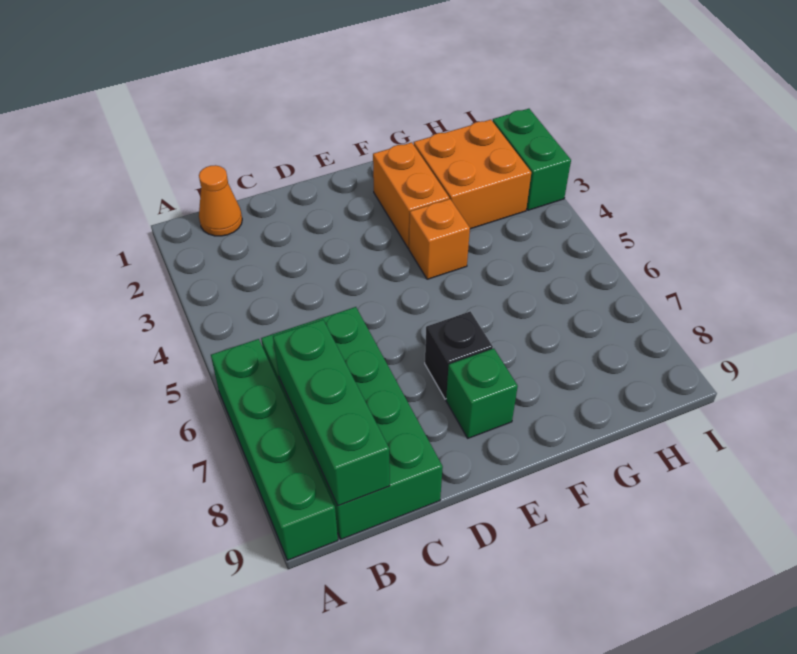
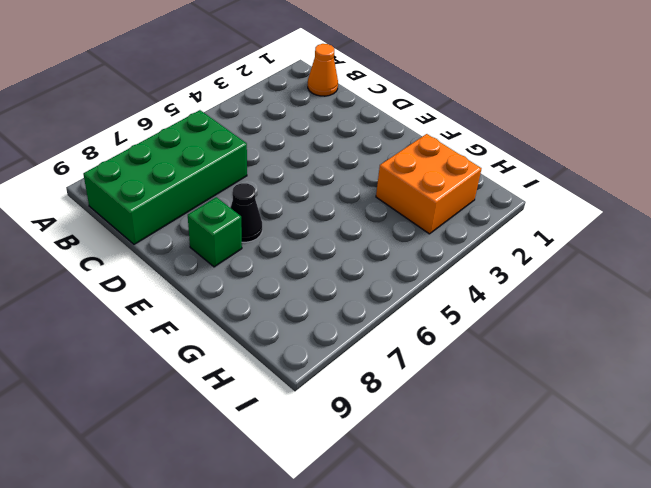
black 1x1 cone [231,183,262,242] -> black 1x1 brick [425,311,493,399]
none -> green 1x4 brick [211,339,338,560]
none -> orange 1x2 brick [373,142,449,248]

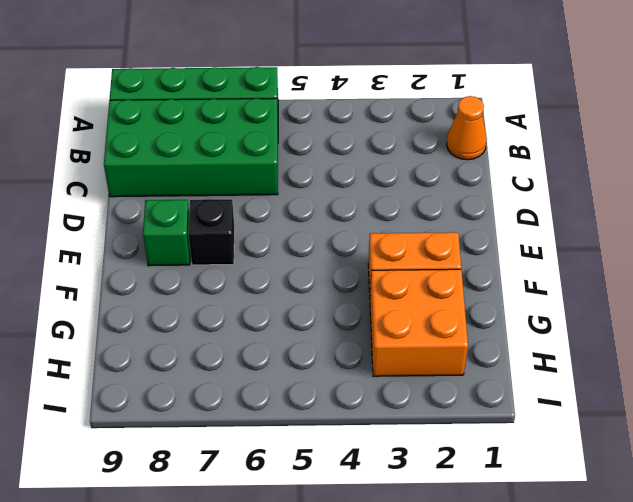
none -> orange 1x1 brick [409,199,470,279]
none -> green 1x2 brick [493,109,571,210]

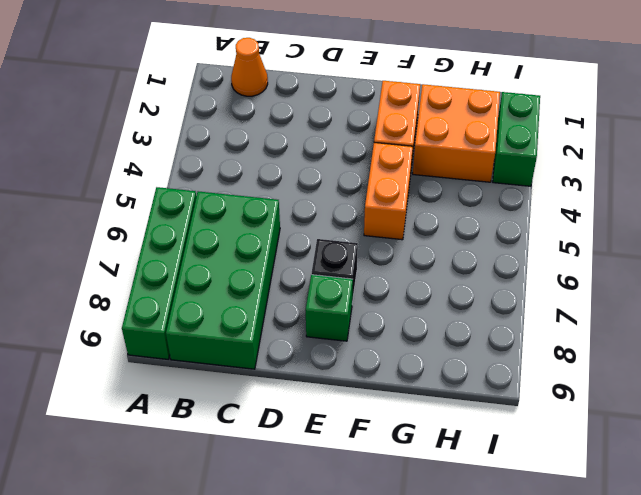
orange 1x2 brick [364,143,413,240] -> orange 1x1 brick [409,199,470,279]
none -> green 1x3 brick [273,320,390,506]

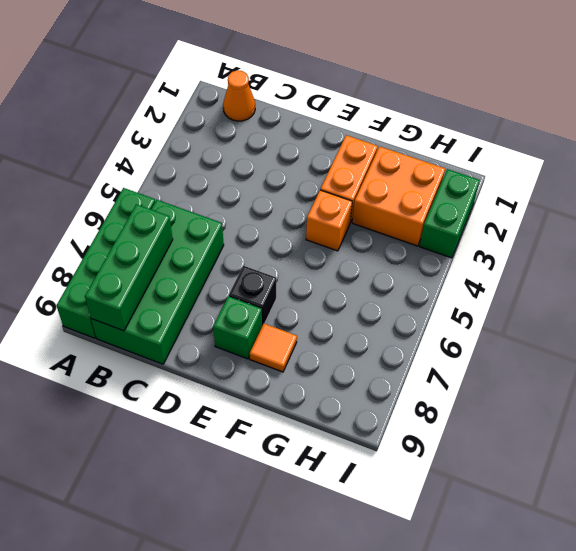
orange 1x1 tile [250,324,297,372] -> none

